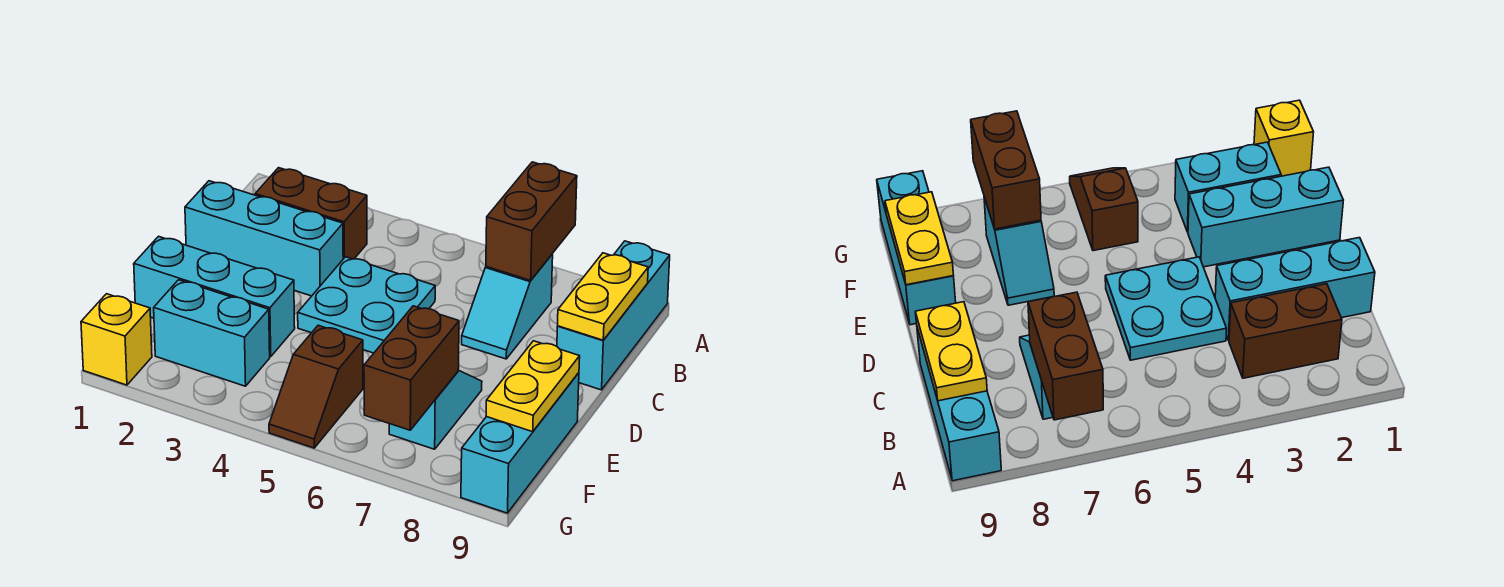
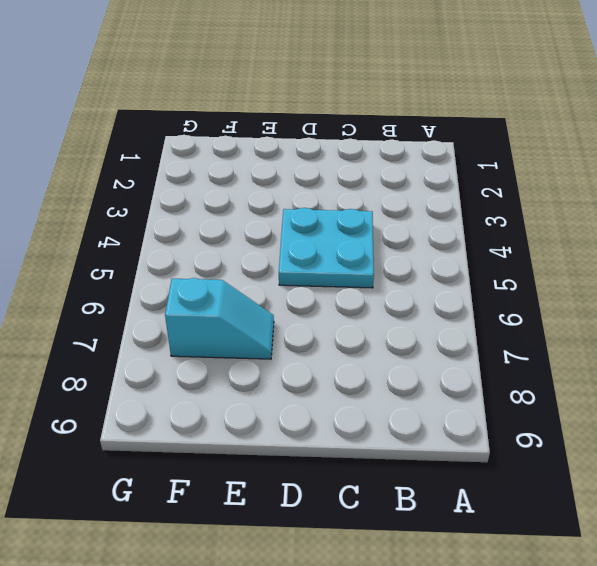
none -> cyan 1x3 brick [557,241,670,390]
none -> brown 1x2 brick [255,168,367,259]
none -> cyan 1x2 slope [462,254,553,359]

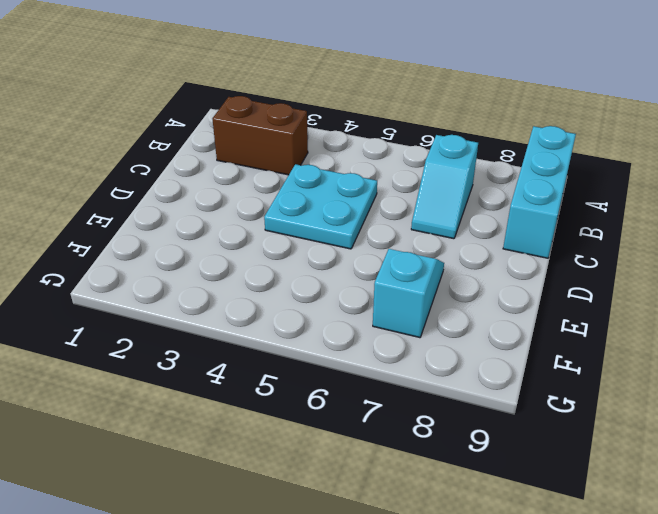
none -> cyan 1x3 brick [185,181,343,296]
none -> cyan 1x3 brick [134,236,295,357]
none -> cyan 1x3 brick [461,373,579,513]

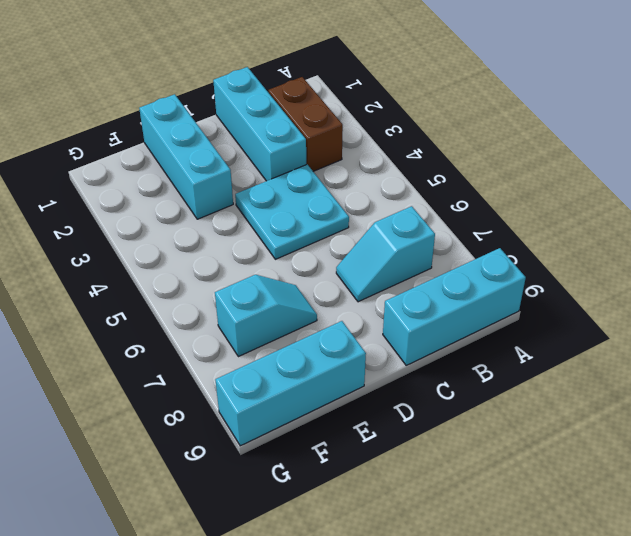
none -> cyan 1x2 brick [154,280,270,386]
none -> brown 1x2 slope [269,325,363,448]
none -> yellow 1x1 brick [81,294,152,385]

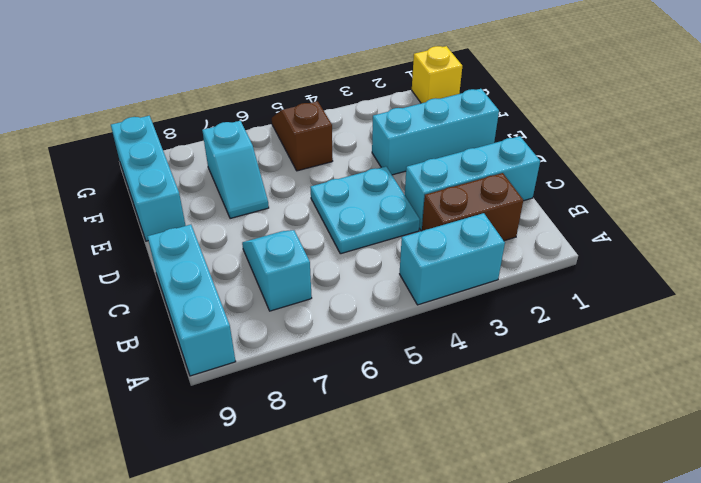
cyan 1x2 brick [400,213,505,305] -> cyan 1x2 brick moved to [154,280,270,386]
none -> brown 1x2 brick [486,162,577,280]
none -> yellow 1x2 plate [558,253,648,340]
none -> yellow 1x2 plate [486,341,580,432]

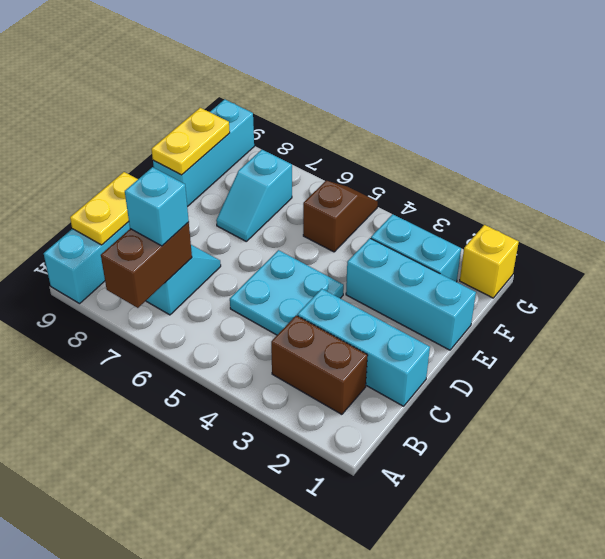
cyan 1x1 brick [125,167,189,246] -> none
none -> brown 1x2 brick [364,306,459,430]

